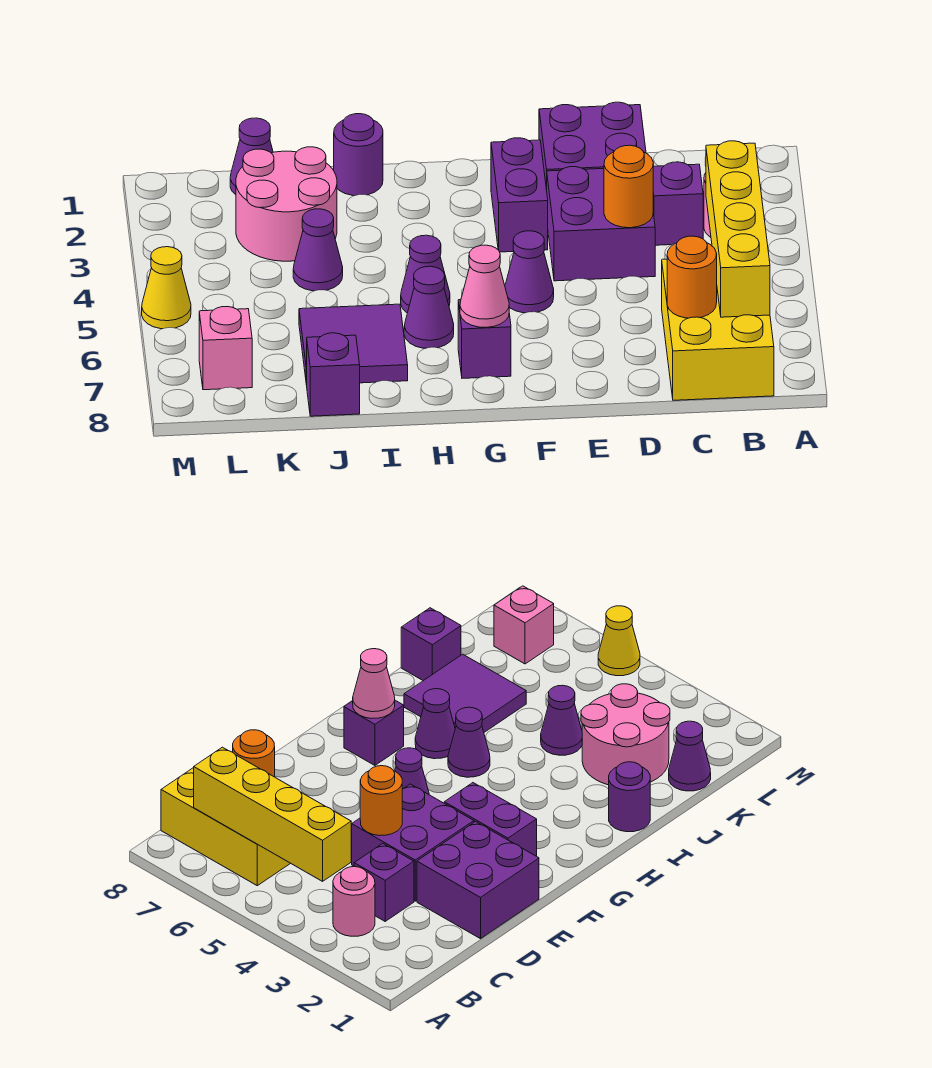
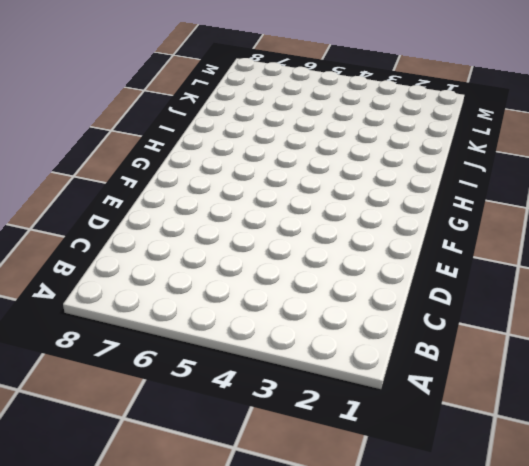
none -> pink 1x1 round brick [333,867,375,936]
none -> yellow 2x3 brick [662,259,774,400]
none -> purple 1x1 brick [653,162,703,245]

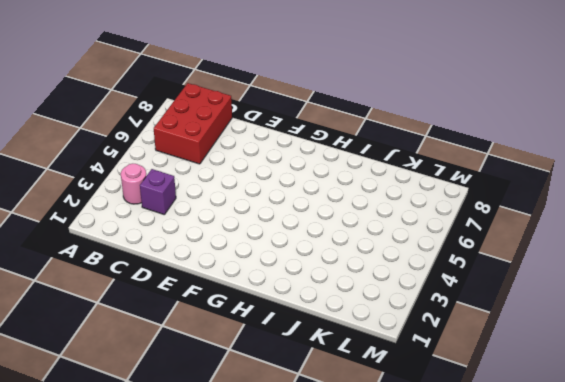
red 2x3 brick [154,83,232,164] -> yellow 2x3 brick [662,259,774,400]
none -> purple 2x2 brick [539,102,646,190]
none -> purple 2x2 brick [547,167,655,281]
none -> purple 1x2 brick [491,138,548,252]

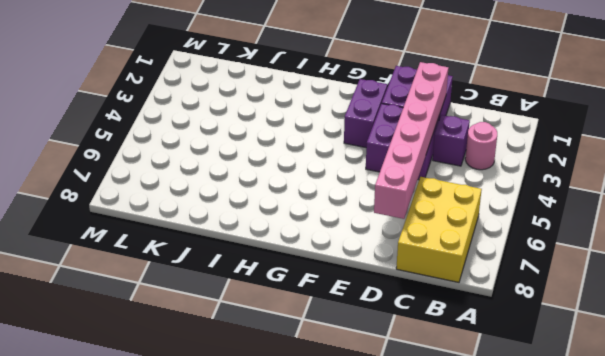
pink 1x6 brick [374,62,448,219] -> orange 1x1 round brick [604,145,653,228]
none -> purple 1x1 cone [505,231,554,313]
none -> purple 1x1 brick [458,299,511,378]
none -> purple 1x1 cone [401,235,450,313]

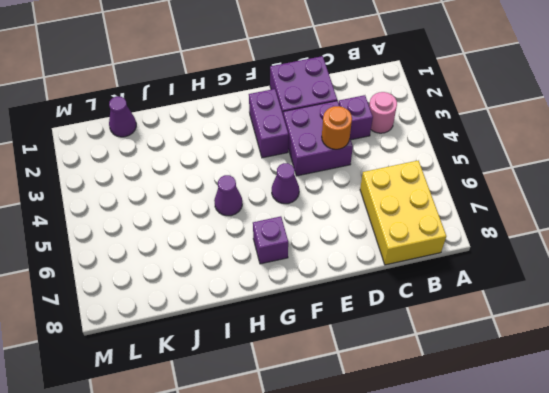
none -> purple 1x1 cone [404,266,454,348]
none -> purple 1x1 round brick [334,114,383,196]
none -> purple 2x2 tile [299,304,408,385]

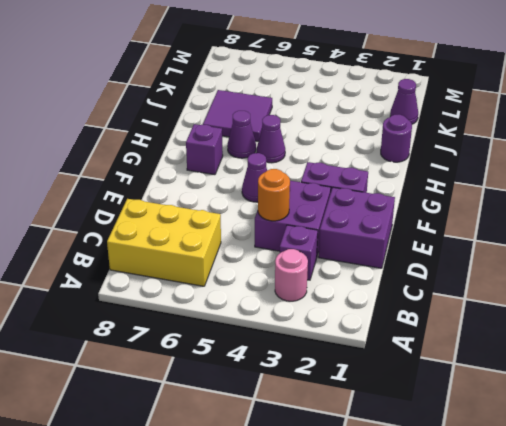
none -> pink 2x2 round brick [236,147,337,261]
none -> purple 1x1 cone [293,209,343,291]
none -> purple 1x1 brick [307,333,360,416]

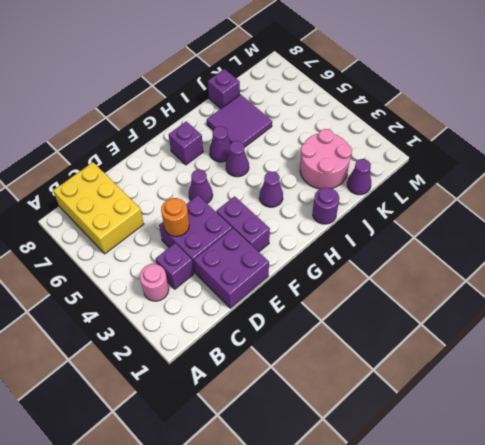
purple 1x1 cone [259,172,283,207] -> purple 1x1 cone moved to [293,209,343,291]
none -> pink 1x1 brick [199,307,252,390]
none -> yellow 1x1 cone [142,247,191,329]
none -> yellow 1x4 brick [706,141,770,317]

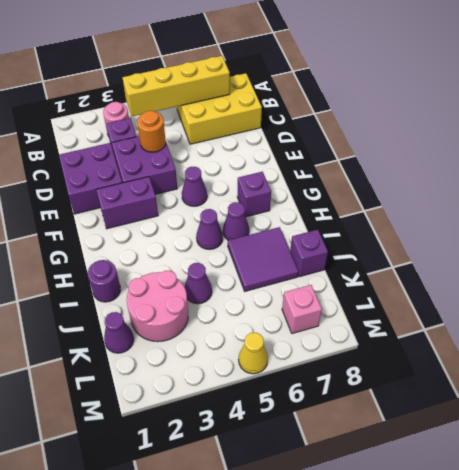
none -> orange 1x1 round brick [667,236,717,318]
none -> pink 1x1 cone [460,245,509,328]

